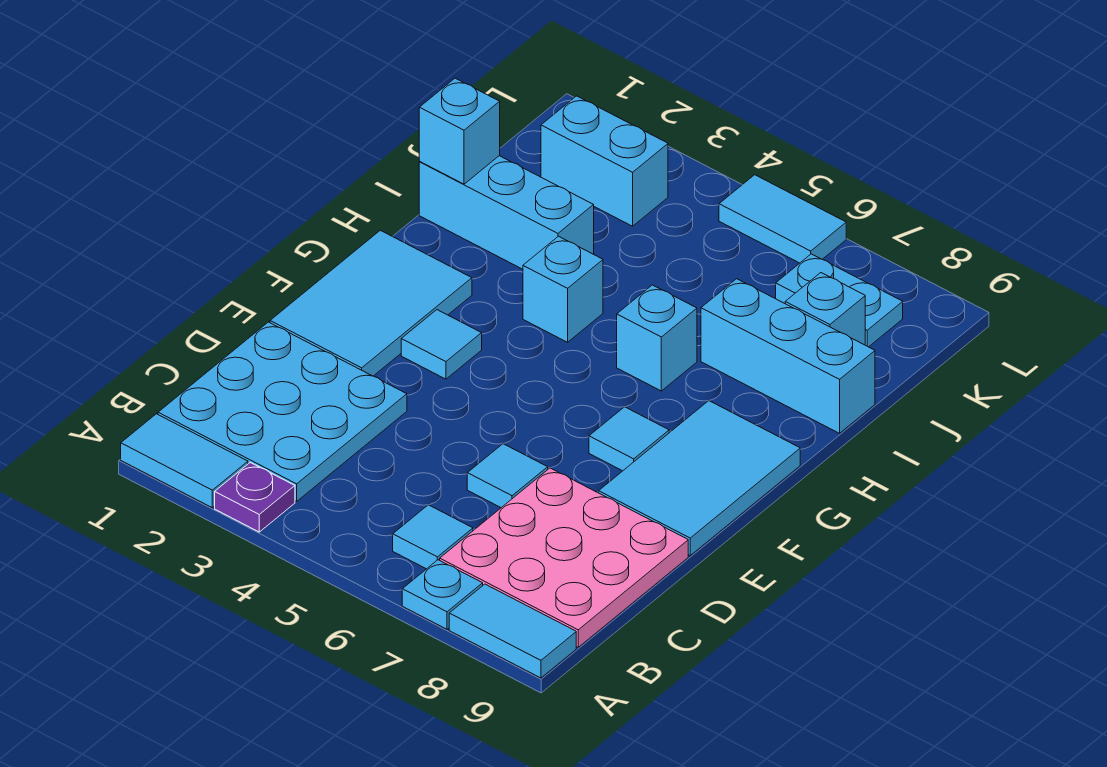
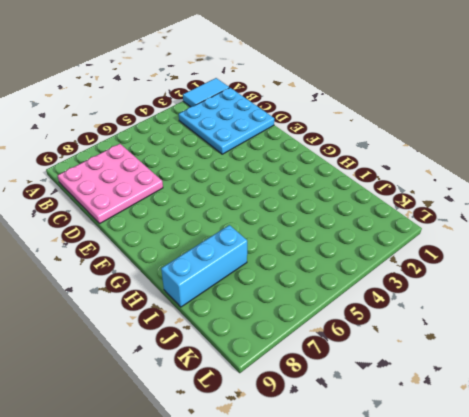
none -> purple 1x1 plate [215,463,295,532]
none -> cyan 1x1 plate [402,560,483,629]
none -> cyan 1x2 tile [449,584,576,678]

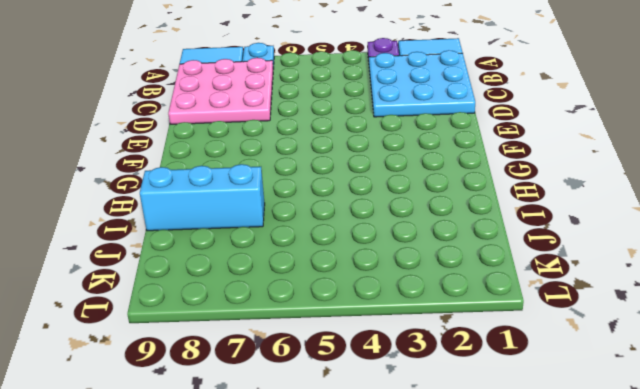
none -> cyan 1x1 tile [393,505,473,569]
none -> cyan 1x1 tile [467,444,548,508]
none -> cyan 2x3 tile [270,230,472,376]

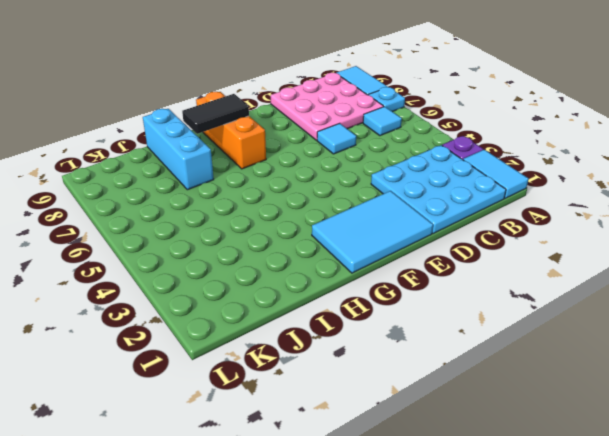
orange 1x3 brick [196,92,266,169] -> cyan 2x3 tile [599,401,800,556]
black 1x2 tile [182,94,249,134] -> none
none -> cyan 1x1 tile [401,310,482,379]
none -> cyan 1x1 tile [589,407,669,471]
none -> cyan 1x1 brick [523,236,603,342]

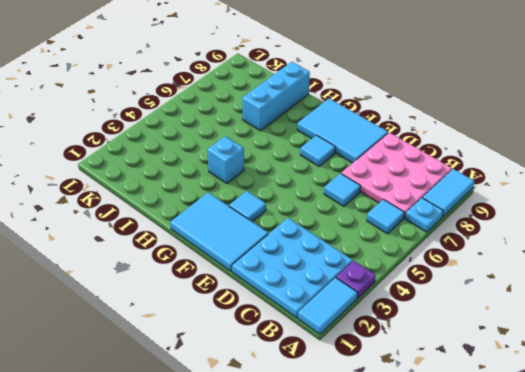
none -> cyan 1x1 brick [617,285,697,391]
none -> cyan 1x3 brick [419,156,594,269]
none -> cyan 1x1 brick [785,273,865,345]

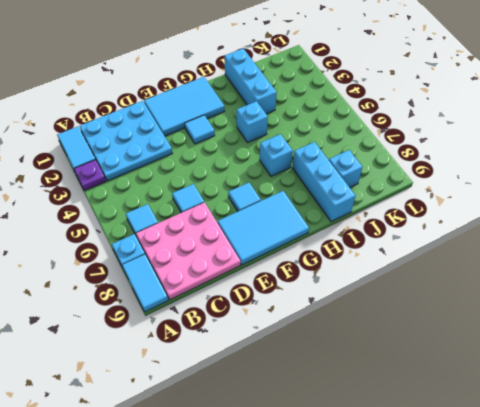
none -> cyan 1x2 brick [541,96,668,226]
none -> cyan 1x2 plate [776,254,903,347]
none -> cyan 1x2 tile [719,175,846,263]

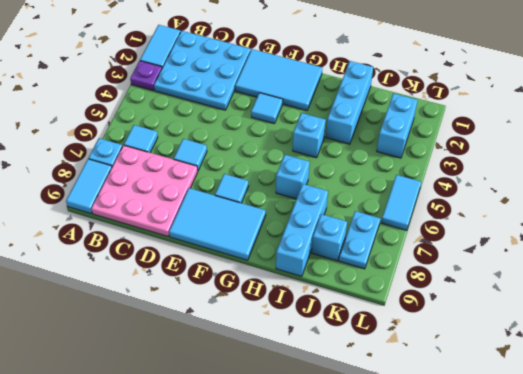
none -> cyan 1x1 brick [419,78,500,184]

